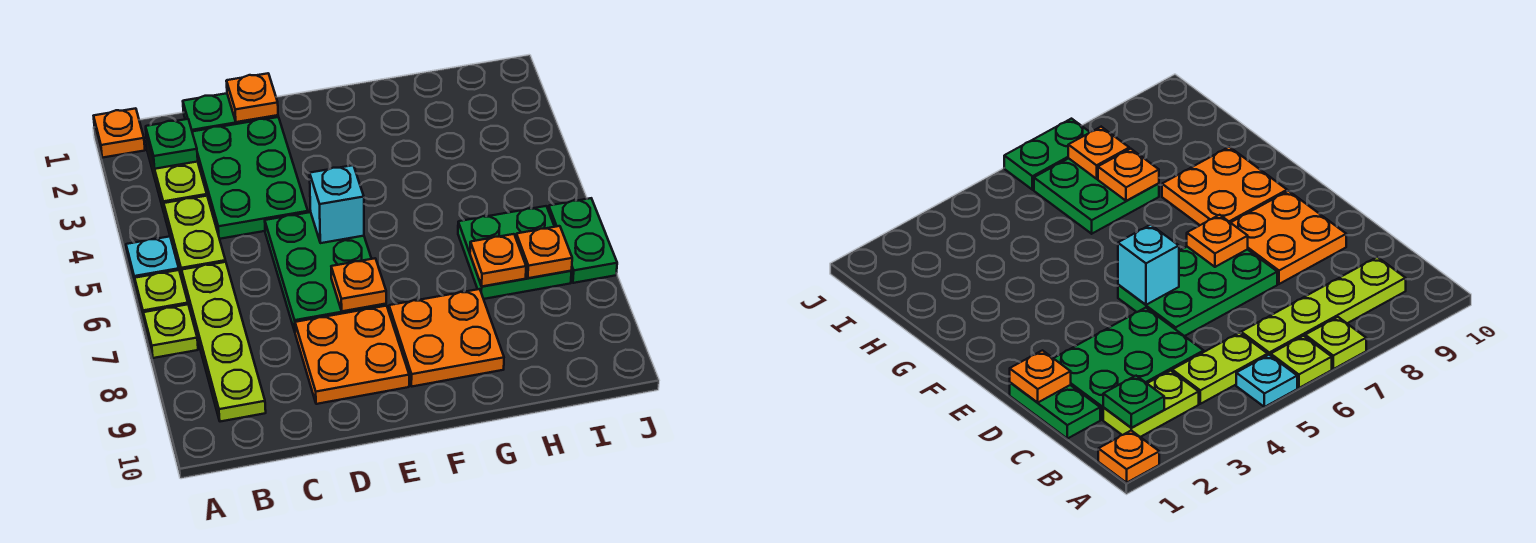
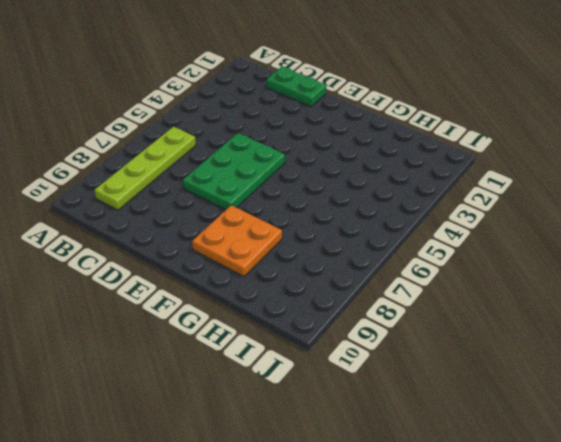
none -> orange 1x1 plate [94,108,145,158]
none -> cyan 1x1 plate [126,237,179,286]
none -> lime 1x1 plate [135,270,188,321]

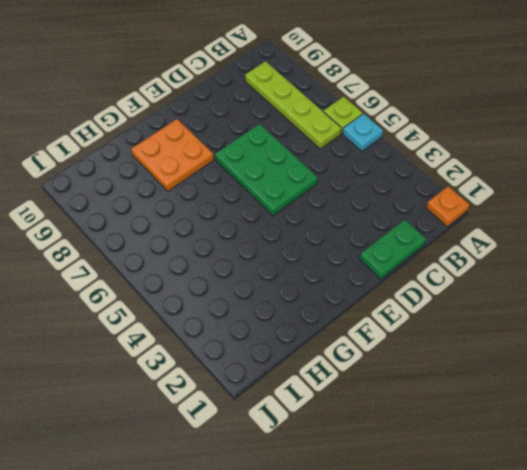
none -> lime 1x1 plate [143,304,198,358]
none -> lime 1x2 plate [147,143,207,212]
none -> lime 1x2 plate [164,196,226,278]

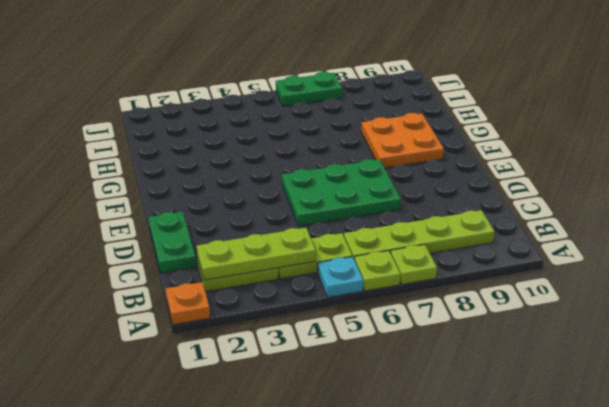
lime 1x3 plate [197,228,316,280] -> green 1x1 plate [146,119,198,169]
none -> green 2x3 plate [192,117,308,239]
none -> orange 2x2 plate [295,306,409,404]
none -> green 2x2 plate [458,206,572,299]

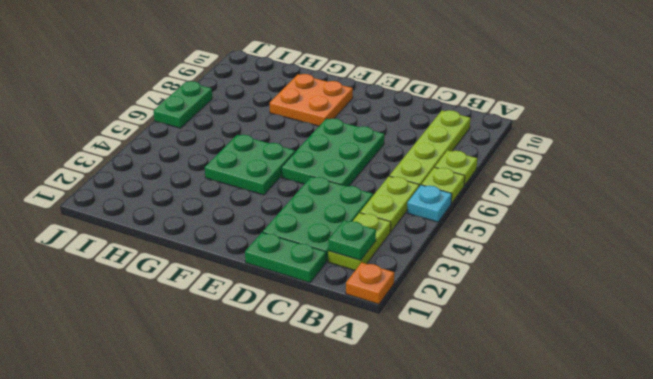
green 2x2 plate [205,135,295,195] -> green 2x2 plate moved to [458,206,572,299]
none -> orange 2x2 plate [295,306,409,404]
none -> orange 1x1 plate [227,73,278,122]
none -> cyan 1x1 brick [310,165,364,243]

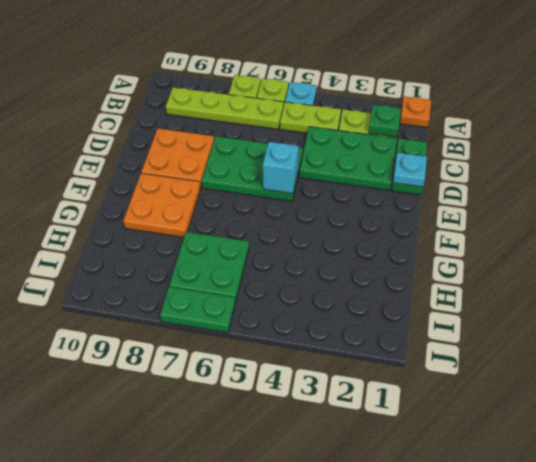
cyan 1x1 plate [393,153,427,187] -> orange 1x1 plate [227,73,278,122]
none -> orange 1x1 plate [331,258,386,311]
none -> orange 1x1 plate [470,234,526,286]
none -> orange 1x1 plate [516,226,572,278]

